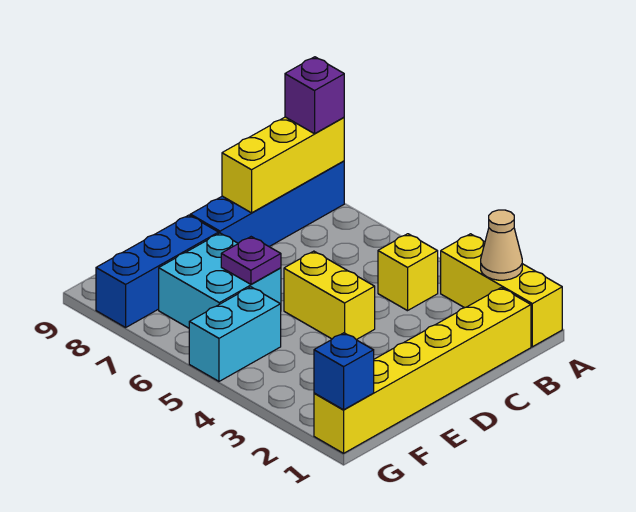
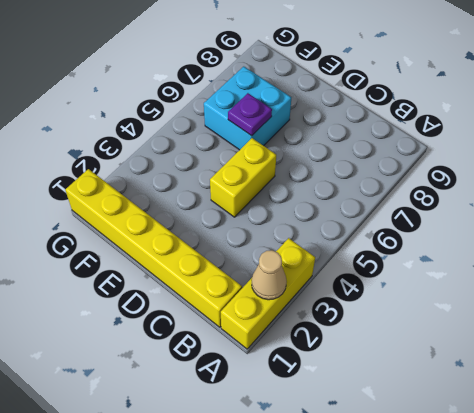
none -> blue 1x4 brick [190,161,344,247]
none -> yellow 1x1 brick [378,234,438,311]
none -> blue 1x3 brick [96,215,219,327]

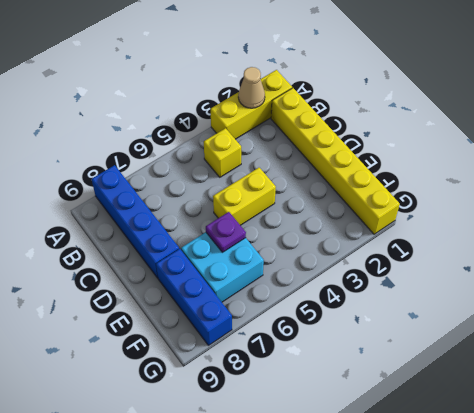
none -> cyan 1x2 brick [189,287,281,381]
none -> yellow 1x3 brick [222,117,344,213]
none -> blue 1x1 brick [314,333,374,410]

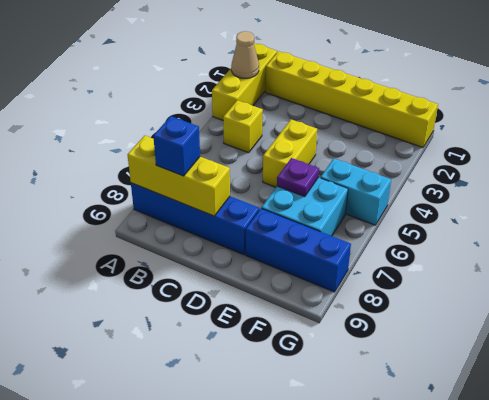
blue 1x1 brick [153,116,200,176] -> blue 1x1 brick moved to [314,333,374,410]
none -> purple 1x1 brick [285,57,344,134]

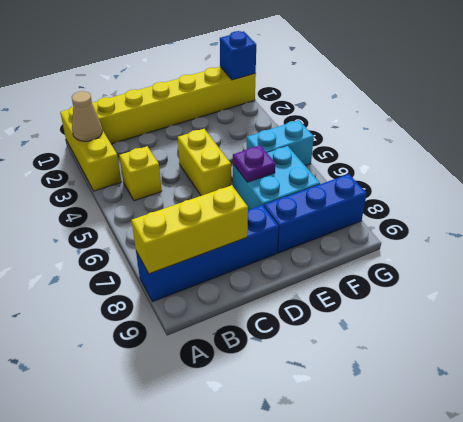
none -> purple 1x1 brick [285,57,344,134]

